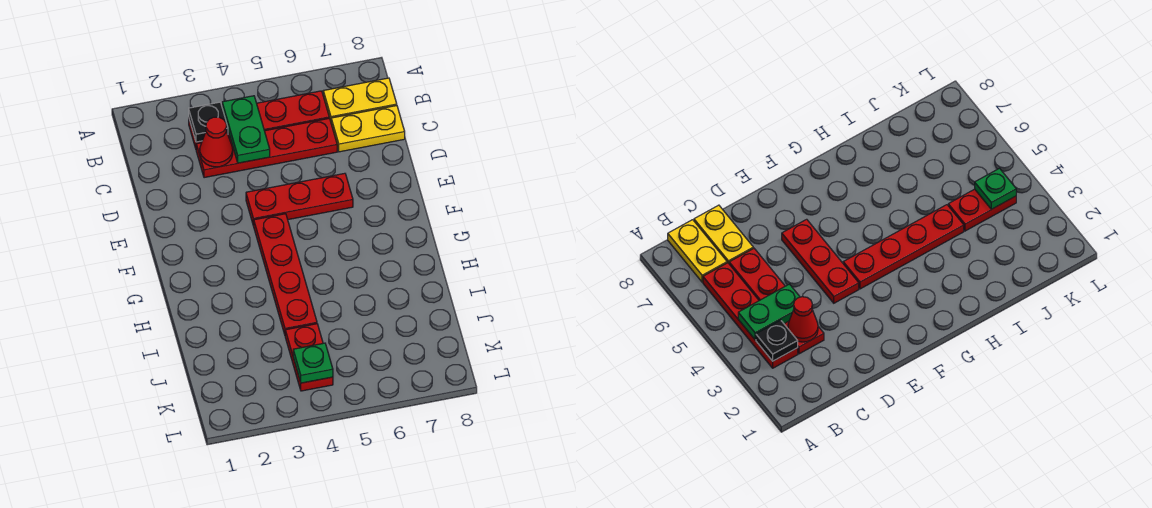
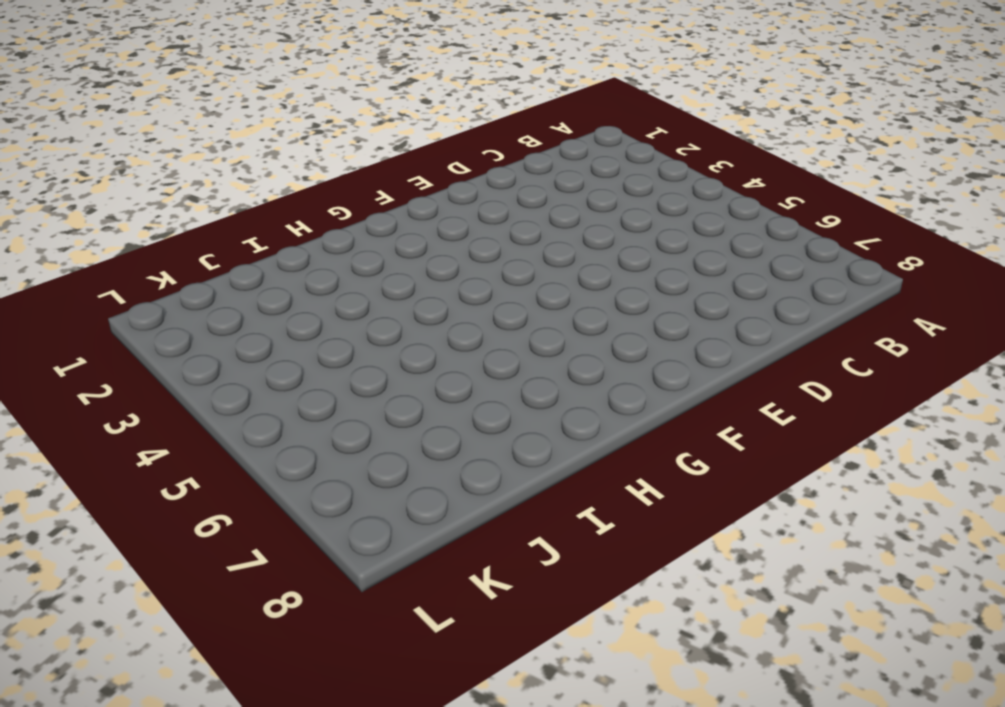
none -> red 1x4 plate [189,91,329,148]
none -> yellow 1x2 plate [323,78,397,121]

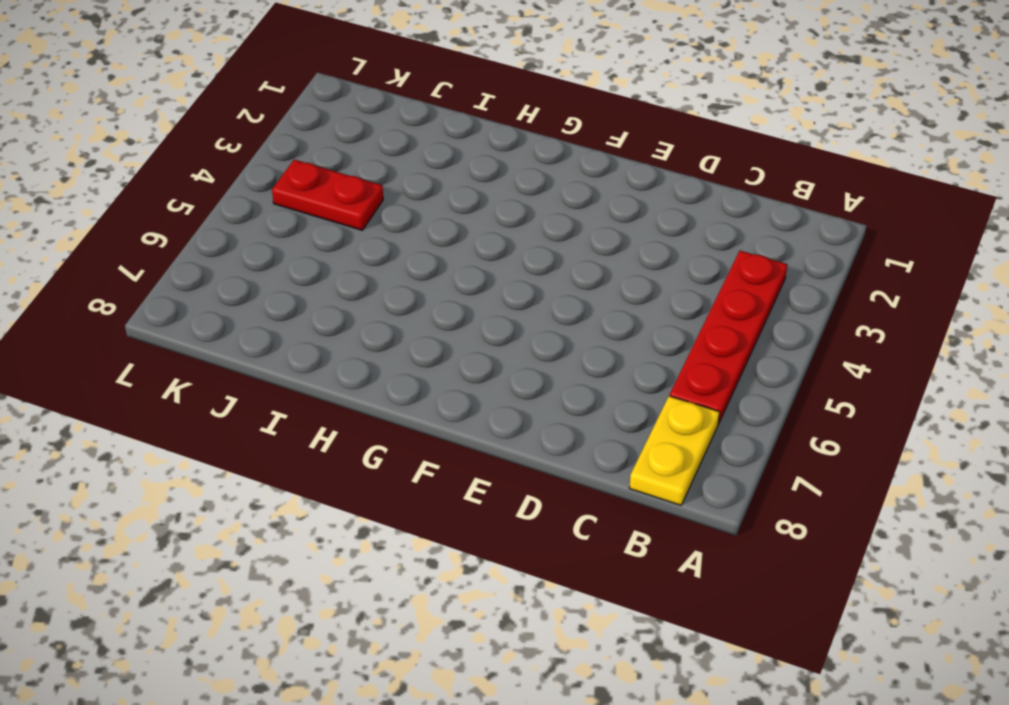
none -> red 1x4 plate [196,118,337,178]
none -> yellow 1x2 plate [331,106,405,152]

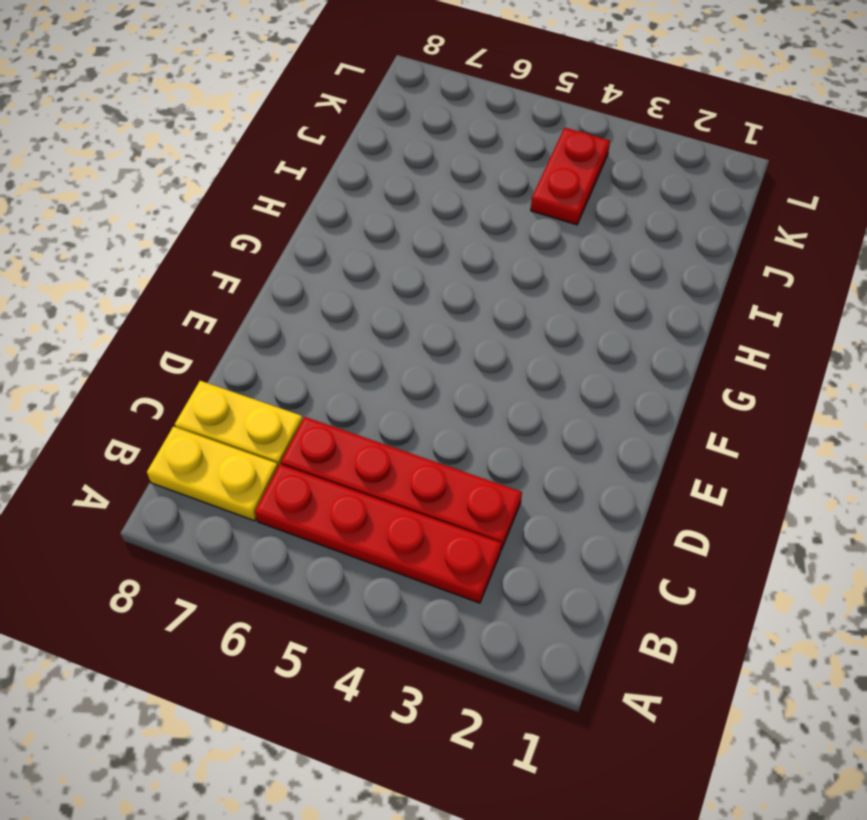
none -> red 1x3 plate [246,173,353,226]
none -> red 1x4 plate [254,214,317,334]

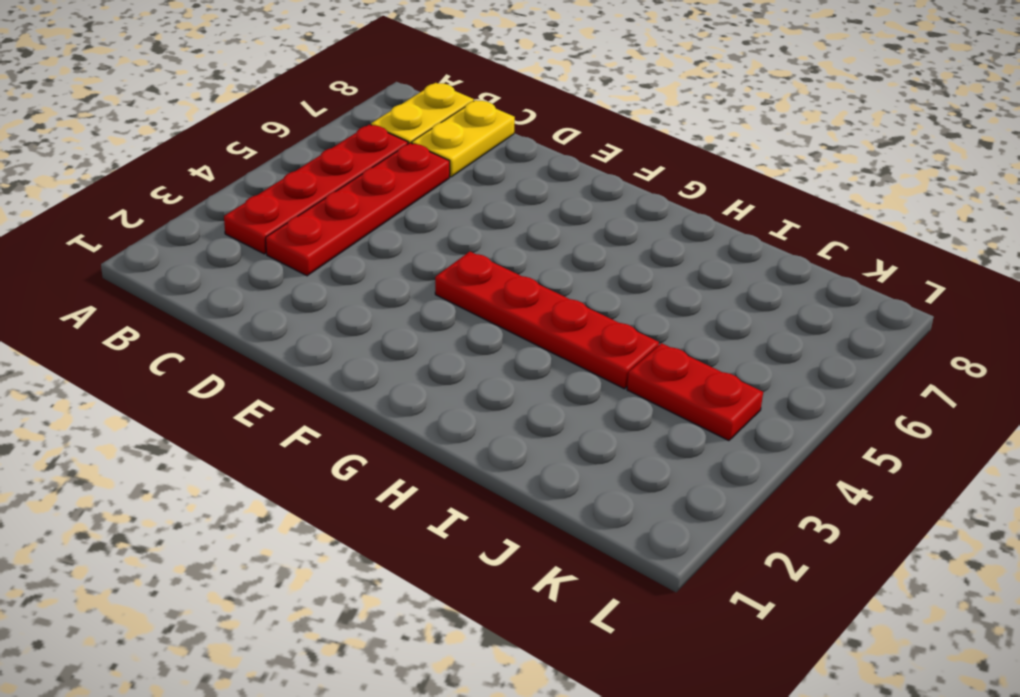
none -> red 1x3 plate [246,173,353,226]
none -> black 1x1 plate [189,102,228,142]

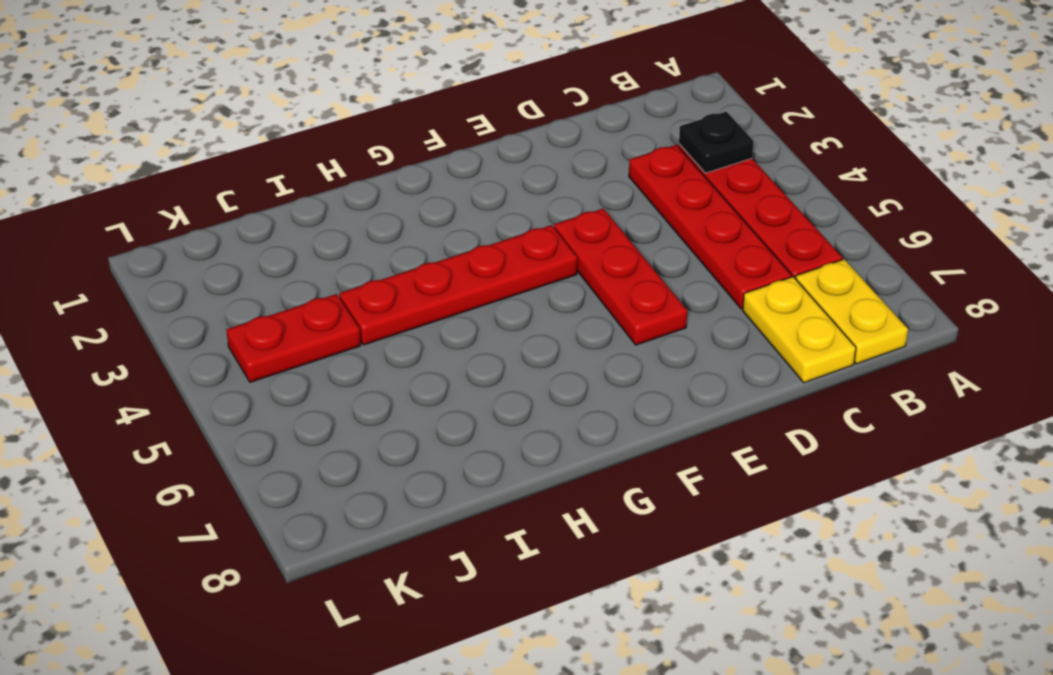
none -> green 1x2 plate [222,96,270,163]
none -> red 1x1 cone [200,117,233,167]

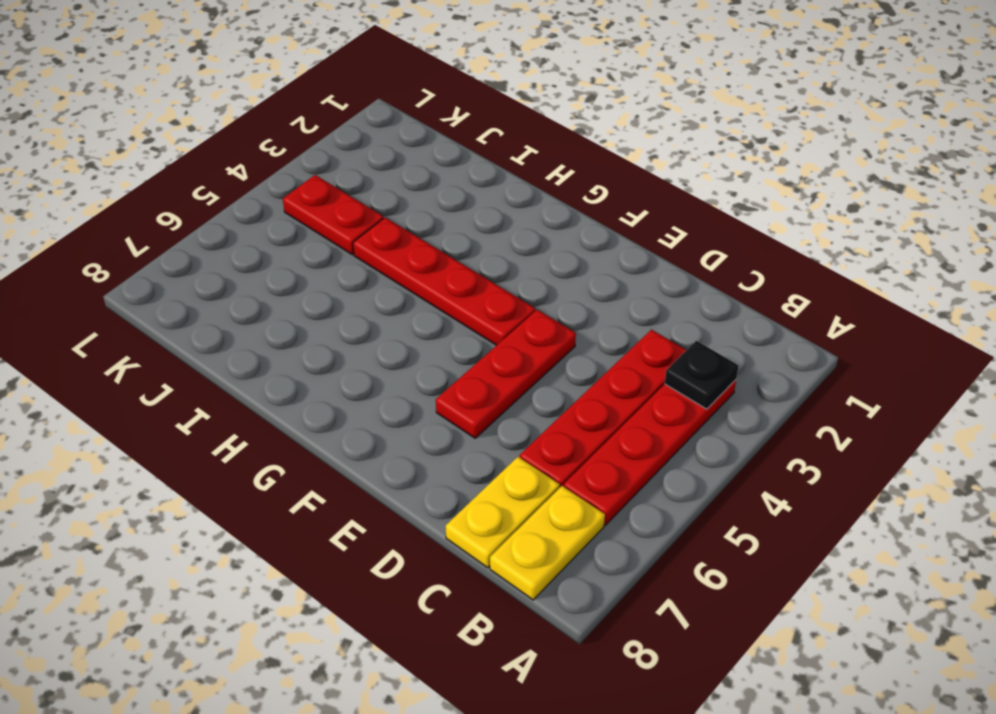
none -> green 1x2 plate [222,96,270,163]
none -> red 1x1 cone [200,117,233,167]

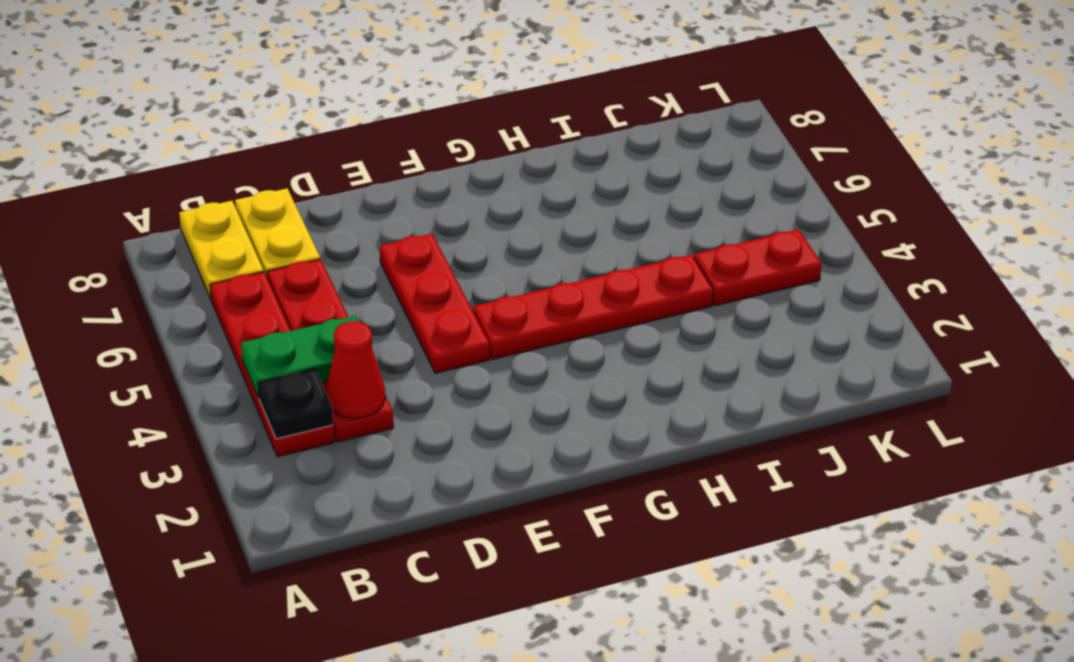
none -> green 1x1 plate [293,343,333,383]

